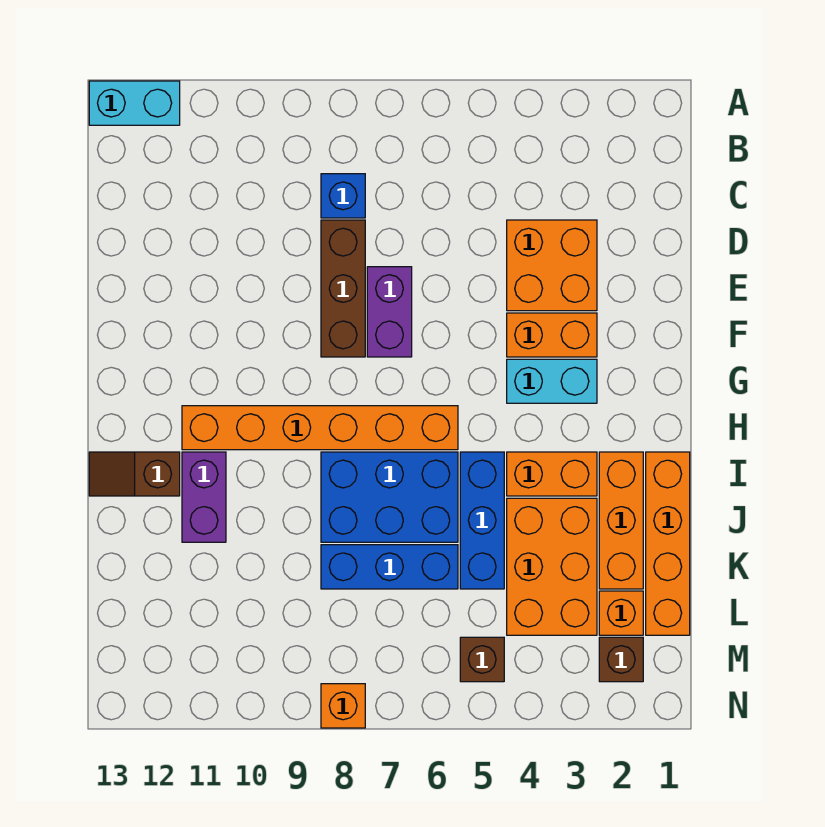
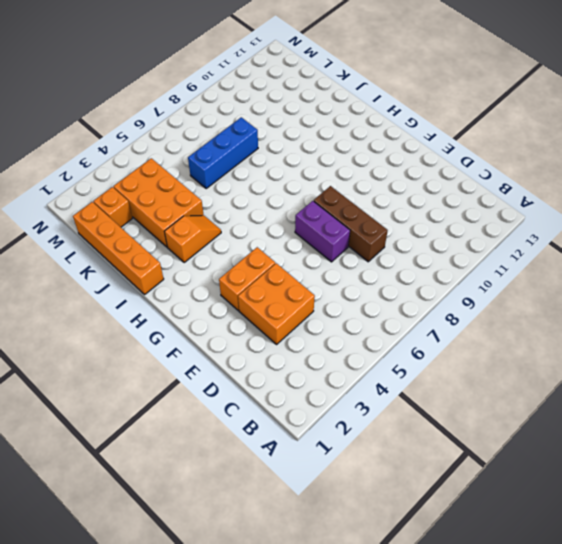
orange 1x2 slope [164,216,221,263] -> orange 1x2 brick [507,452,597,496]
none -> cyan 1x2 brick [89,81,180,125]
none -> blue 1x1 brick [321,174,365,218]
none -> cyan 1x2 brick [507,359,597,403]

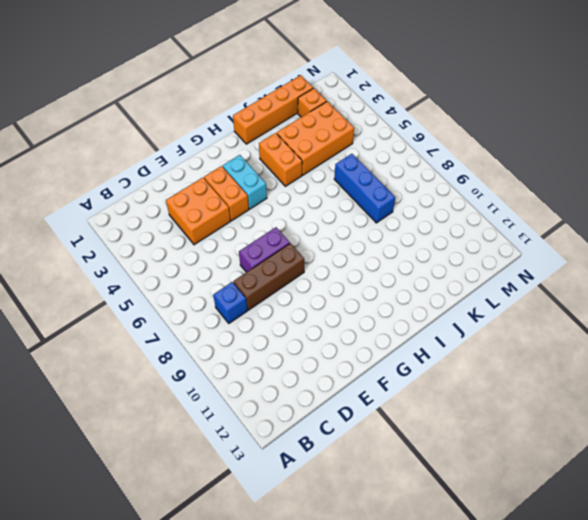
none -> cyan 1x2 brick [89,81,180,125]
none -> orange 1x6 brick [182,406,458,450]
none -> orange 1x3 brick [599,452,643,589]

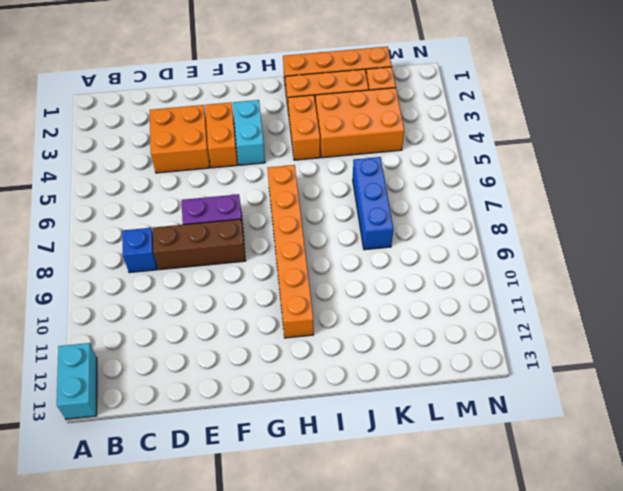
none -> blue 1x3 brick [460,452,504,589]
none -> blue 2x3 brick [321,452,458,542]
none -> purple 1x2 brick [182,452,226,542]

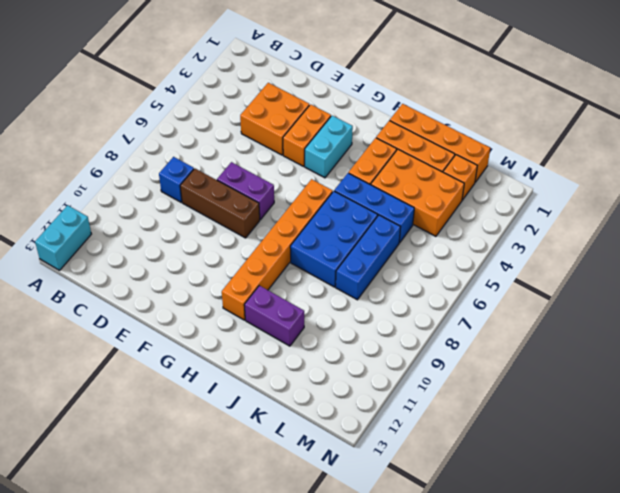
none -> brown 1x2 slope [89,452,180,496]
none -> brown 1x1 brick [599,637,643,682]
none -> brown 1x1 brick [460,637,504,682]

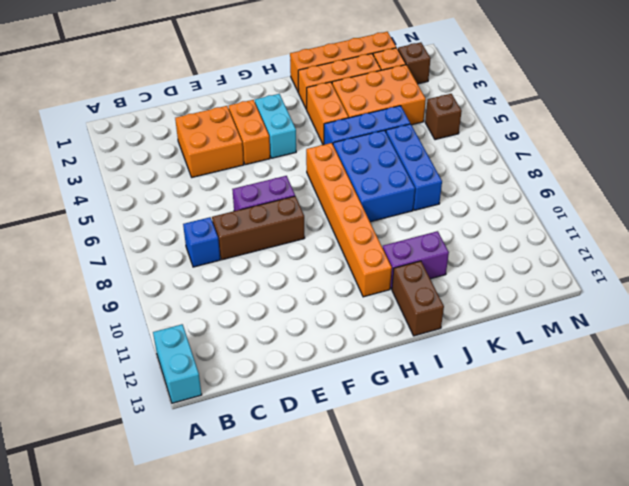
brown 1x2 brick [392,261,444,336] -> brown 1x2 slope [89,452,180,496]
none -> orange 1x1 brick [321,684,365,728]

